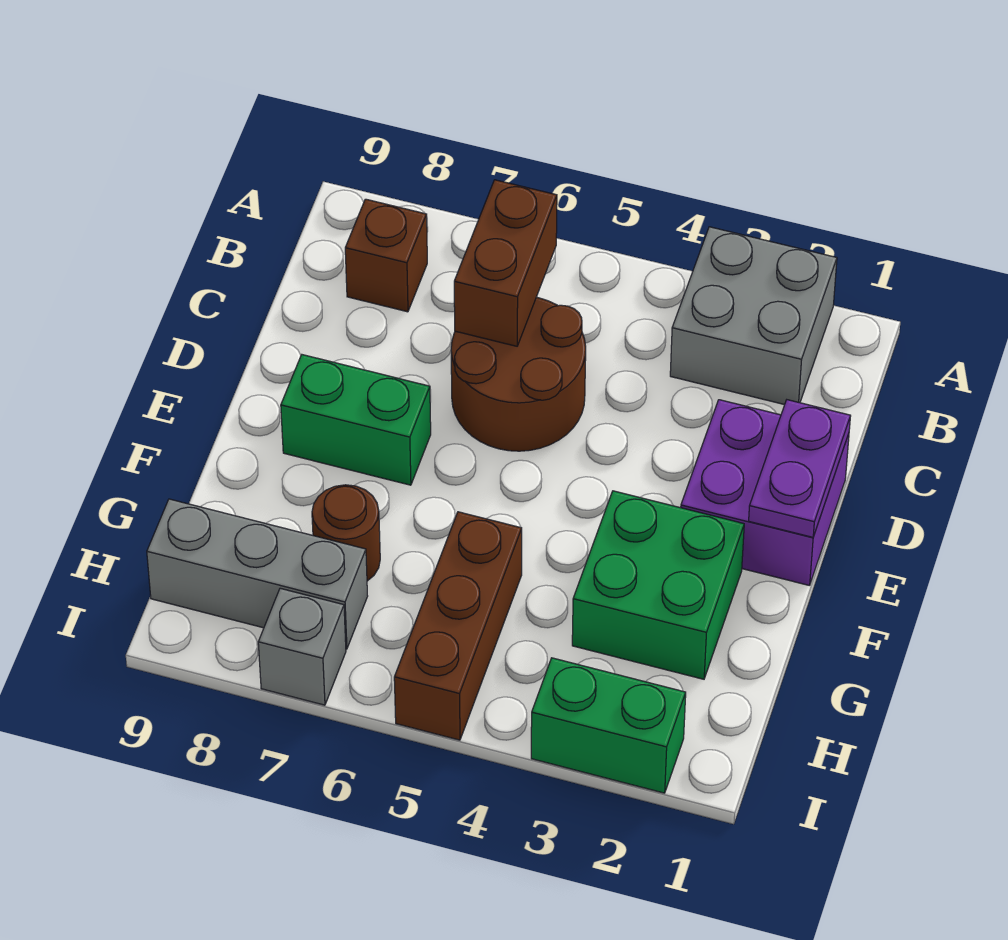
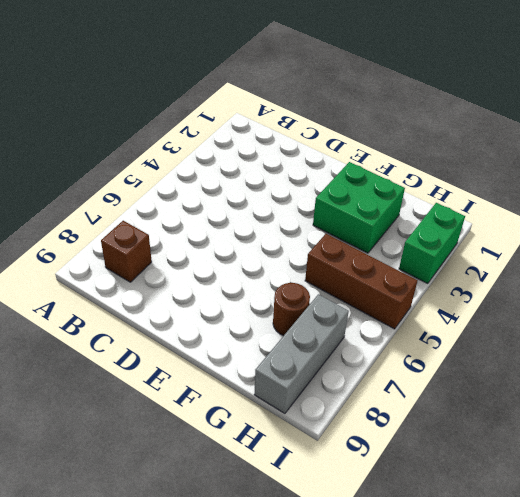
none -> grey 2x2 brick [670,227,837,405]
none -> brown 2x2 round brick [451,297,586,451]
none -> purple 2x2 brick [681,400,849,586]

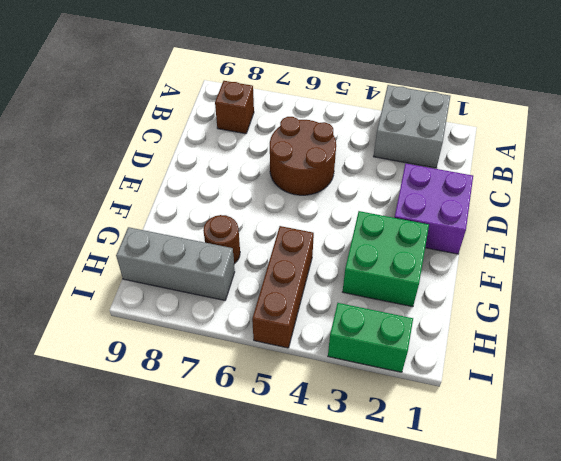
none -> green 1x2 brick [281,355,431,485]
none -> grey 1x1 brick [258,588,346,705]
none -> brown 1x2 brick [454,180,557,346]

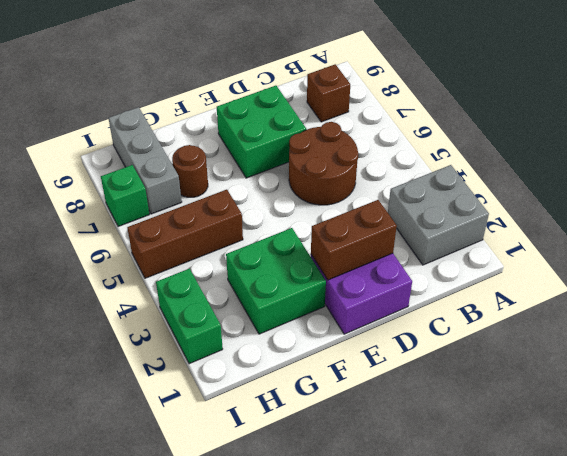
brown 1x2 brick [311,200,397,280] -> brown 1x2 brick moved to [454,180,557,346]
green 2x2 brick [217,86,306,178] -> green 1x2 brick [281,355,431,485]
green 1x1 brick [101,165,149,227] -> grey 1x1 brick [258,588,346,705]
none -> purple 1x2 plate [749,400,851,537]

